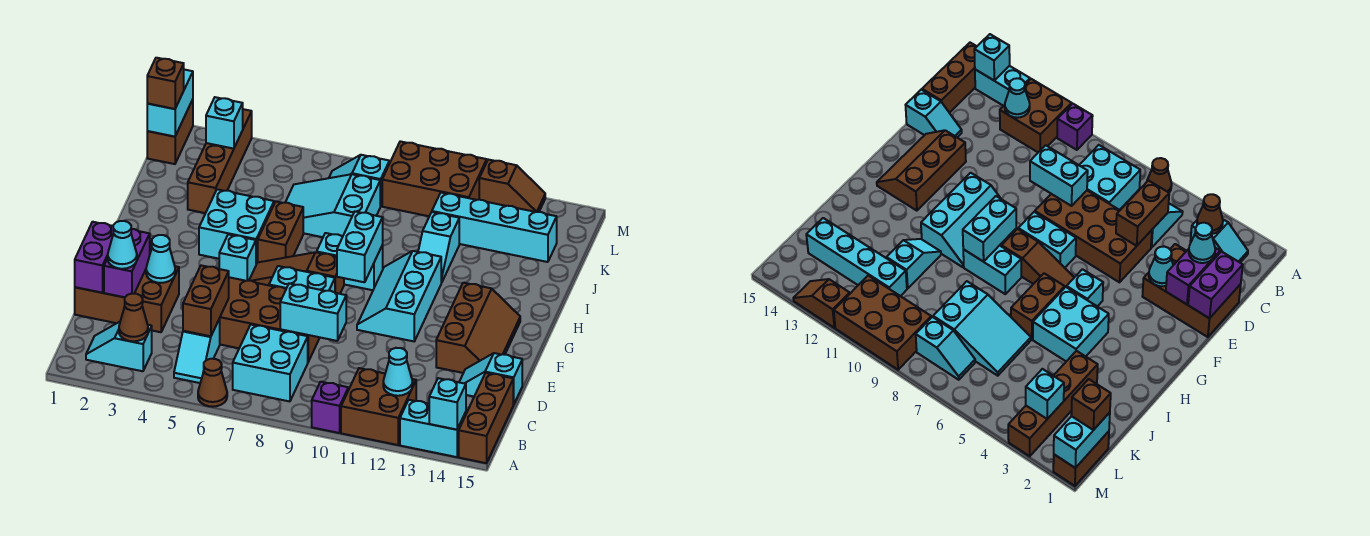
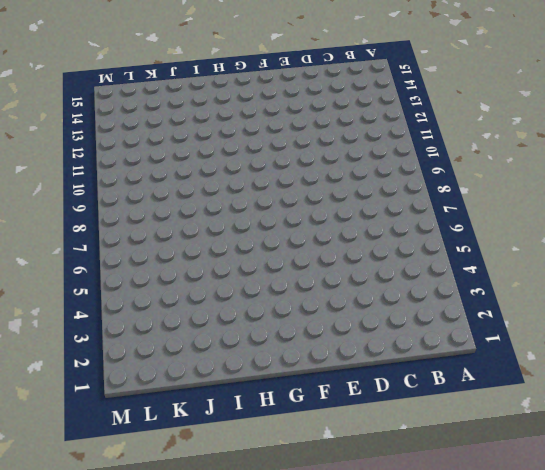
none -> brown 1x1 cone [198,359,227,407]
none -> purple 1x1 brick [312,382,348,433]
none -> brown 2x2 brick [341,368,416,445]
none -> cyan 1x2 brick [400,400,466,457]

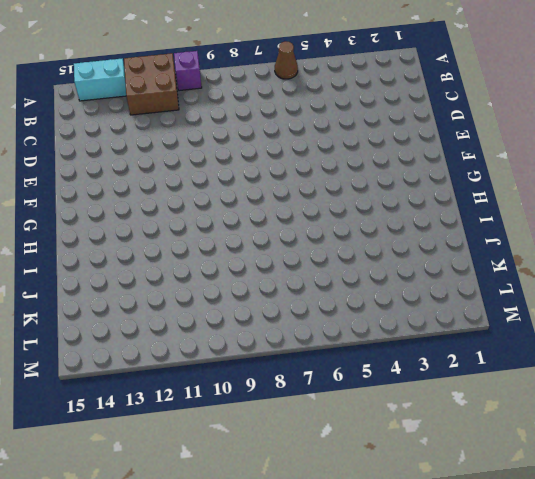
none -> brown 1x3 brick [459,373,514,463]
none -> cyan 1x2 slope [86,322,152,371]
none -> cyan 1x2 slope [174,319,220,383]
none -> cyan 2x2 brick [233,325,308,401]

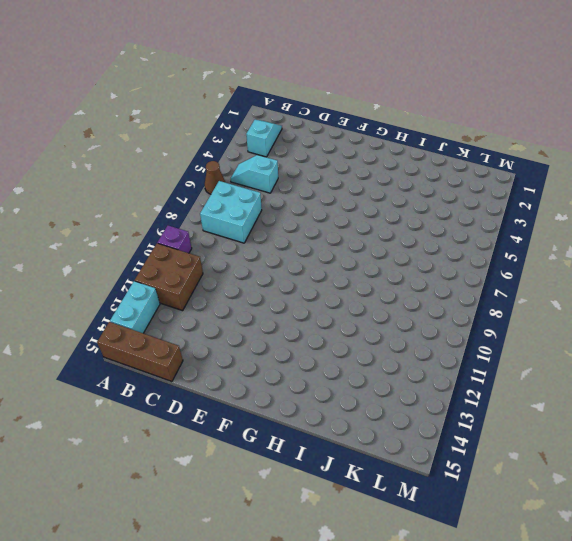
none -> brown 2x3 brick [75,266,179,332]
none -> brown 2x4 brick [219,277,320,362]
none -> cyan 1x2 slope [459,353,522,404]
none -> brown 2x3 slope [436,283,520,373]

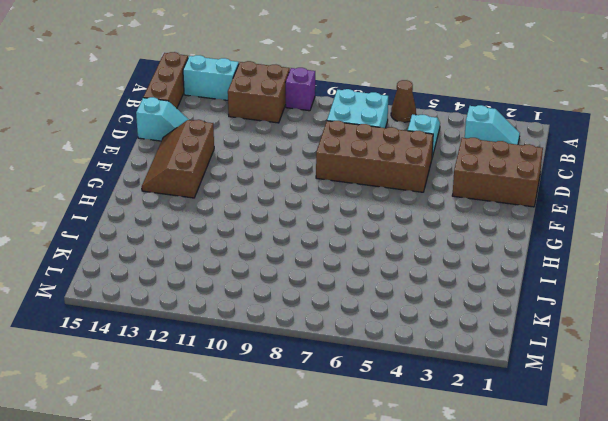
none -> cyan 1x2 brick [269,266,335,292]
none -> cyan 2x3 slope [357,251,441,341]
none -> cyan 1x1 brick [219,234,256,281]
none -> brown 1x3 slope [249,252,344,294]

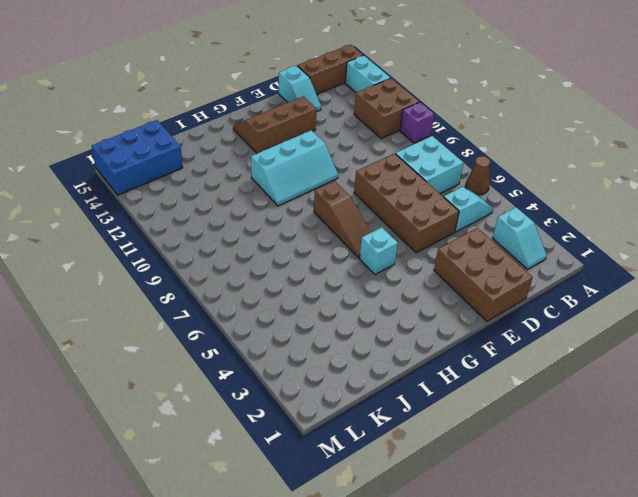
blue 2x3 brick [92,120,183,195] -> cyan 1x4 brick [432,193,557,262]
none -> cyan 1x2 brick [269,266,335,292]
none -> cyan 2x2 brick [199,189,274,264]
none -> brown 1x2 brick [258,201,303,262]
none -> cyan 1x2 brick [317,233,383,290]

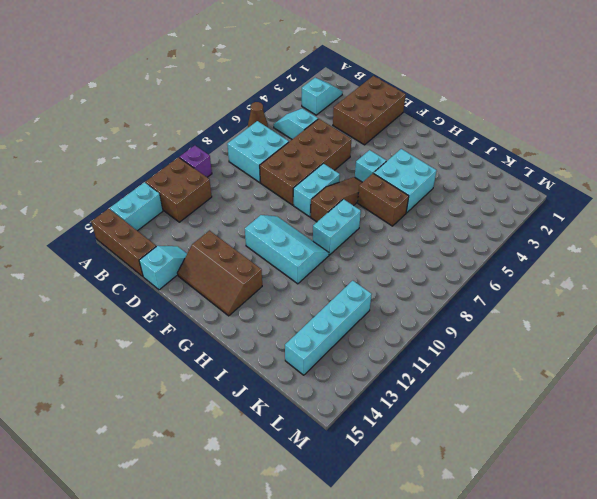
none -> cyan 1x2 slope [418,212,459,283]
none -> brown 1x4 brick [188,109,252,213]
none -> cyan 2x3 slope [285,174,380,237]
none -> brown 1x2 brick [147,99,193,164]

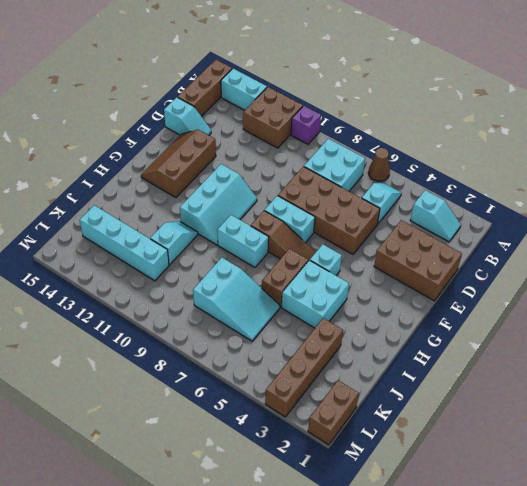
none -> cyan 1x2 slope [329,155,389,206]
none -> brown 2x3 brick [382,141,487,216]
none -> brown 1x2 slope [479,160,545,212]
none -> cyan 1x1 brick [429,378,466,430]

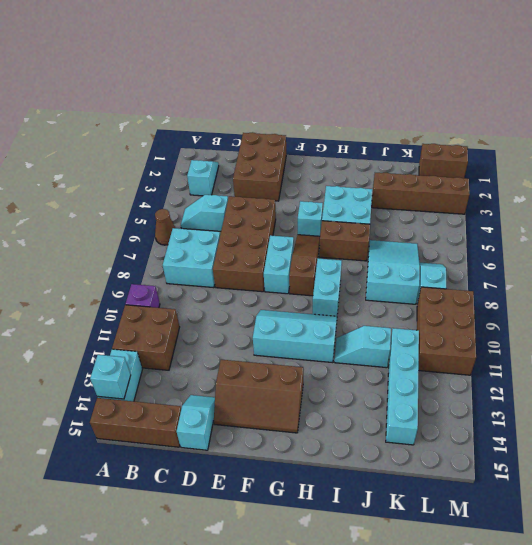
none -> brown 1x2 slope [479,160,545,212]
none -> brown 1x1 cone [119,294,148,341]
none -> cyan 1x1 cone [383,348,413,396]
none -> brown 1x2 brick [183,265,229,336]

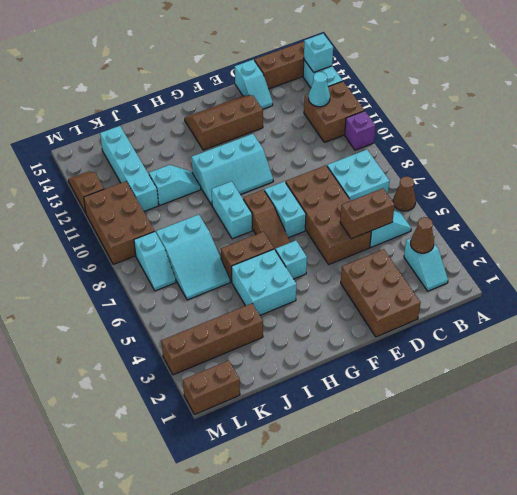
none -> purple 1x2 brick [75,222,113,293]
none -> purple 1x2 brick [104,229,150,297]
none -> cyan 1x2 brick [280,283,346,341]
none -> cyan 1x1 cone [146,235,175,283]

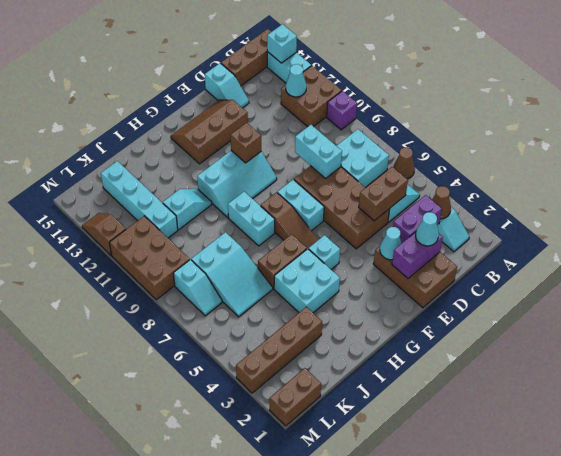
purple 1x2 brick [393,195,442,243] -> purple 1x2 brick moved to [75,222,113,293]
brown 1x1 brick [231,123,261,163] -> brown 1x1 brick moved to [147,58,184,109]
none -> cyan 1x2 brick [337,212,383,282]
none -> cyan 1x2 brick [147,70,193,137]
none -> cyan 1x1 brick [206,97,243,149]

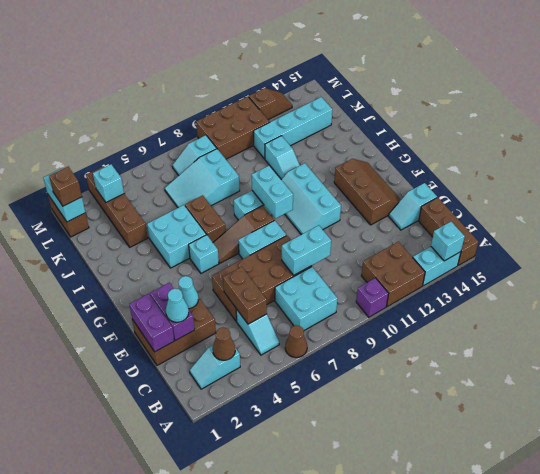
none -> cyan 1x1 cone [383,348,413,396]

